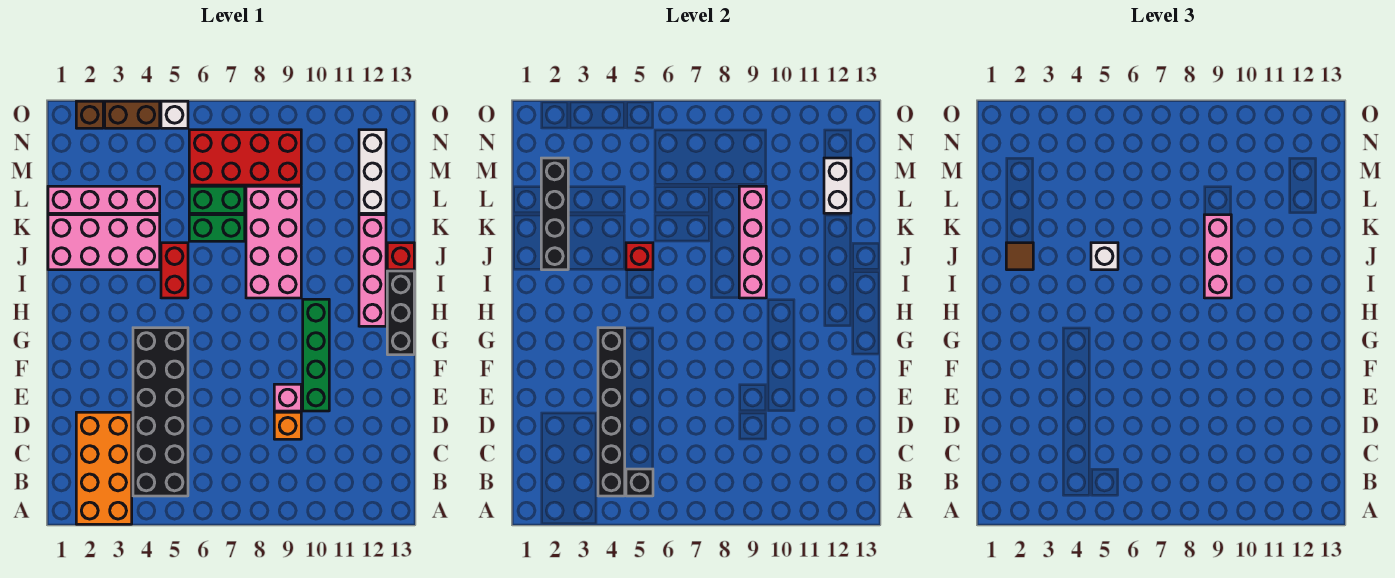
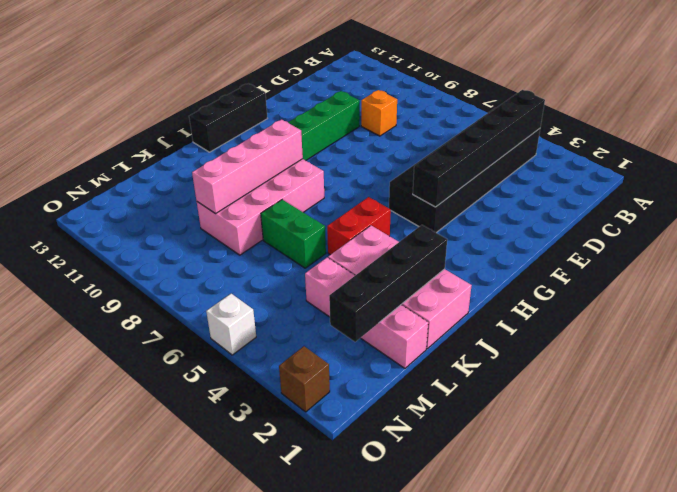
none -> orange 2x4 brick [76,412,132,524]
none -> pink 1x1 brick [274,384,301,411]
none -> pink 1x4 brick [359,215,386,326]

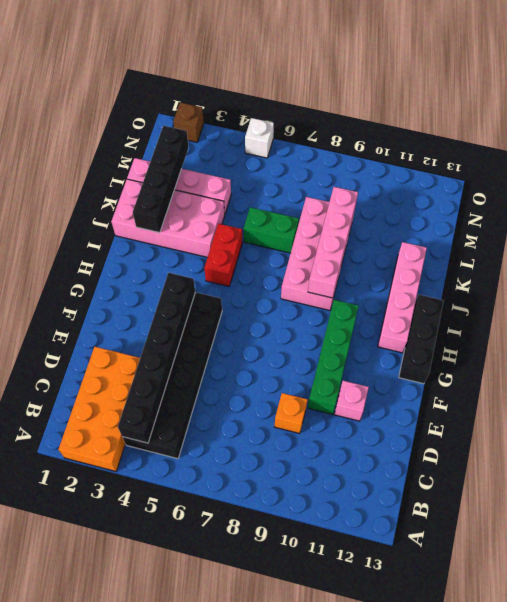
pink 1x1 brick [334,381,369,421] -> pink 1x1 brick moved to [274,384,301,411]
none -> red 1x1 brick [387,243,414,270]
none -> green 1x2 brick [189,186,245,213]
none -> white 1x3 brick [359,130,386,213]

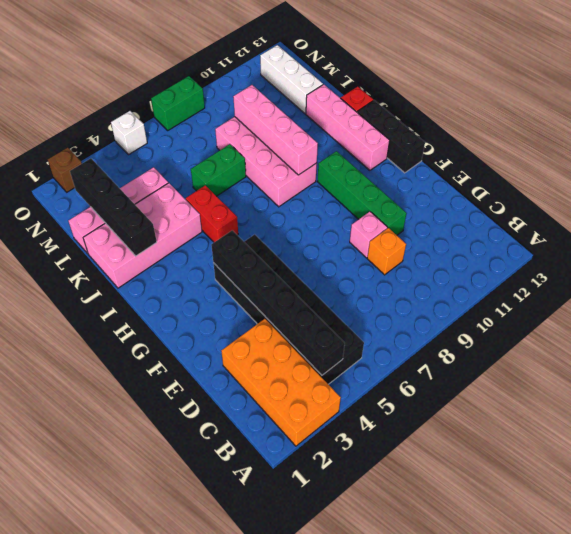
green 1x2 brick [151,76,205,130] -> green 1x2 brick moved to [189,186,245,213]
none -> red 2x4 brick [189,130,301,185]
none -> brown 1x2 brick [105,101,160,128]
none -> black 1x1 brick [626,469,653,496]

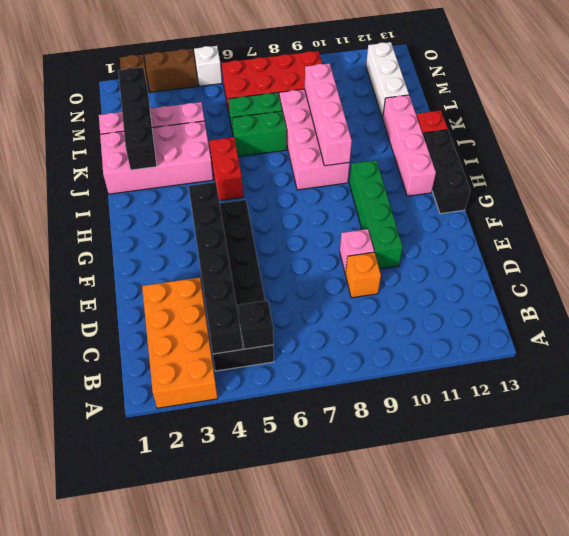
none -> red 1x1 brick [626,243,653,270]
none -> white 1x2 brick [824,158,851,213]
none -> pink 1x3 brick [1204,215,1231,298]

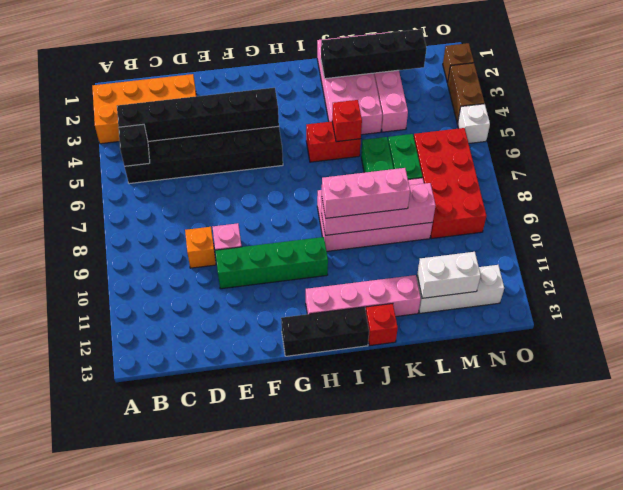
none -> brown 1x1 tile [1006,243,1033,270]
none -> white 1x1 brick [1091,243,1118,270]

